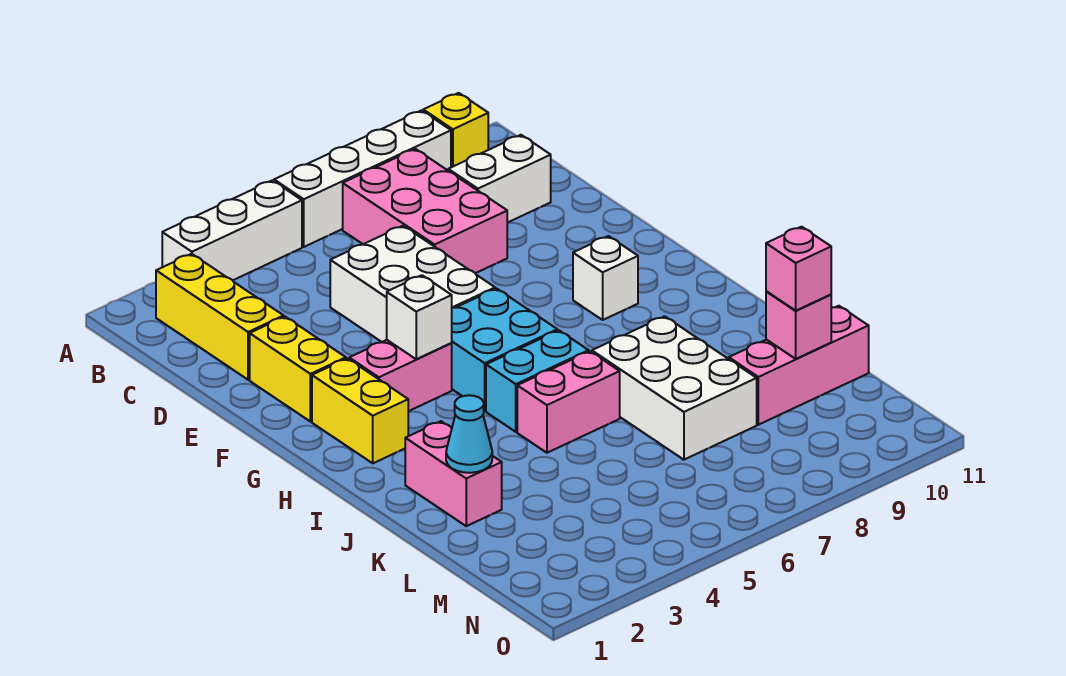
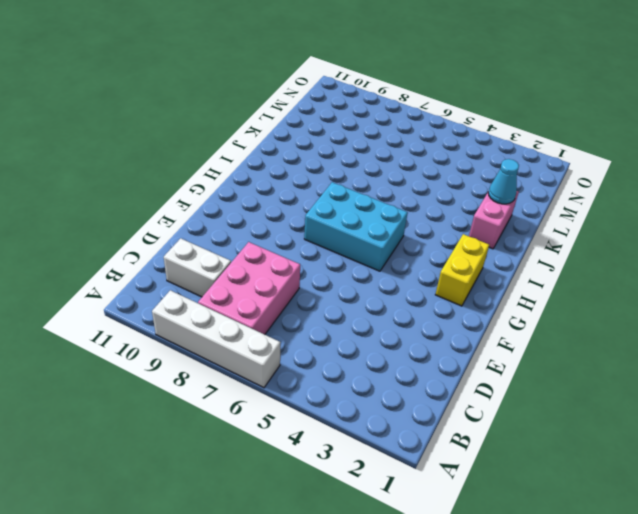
cyan 2x3 brick [304,182,408,271] -> cyan 2x2 brick [452,289,557,411]
none -> white 1x3 brick [162,180,302,280]
none -> yellow 1x1 brick [423,93,488,167]
none -> yellow 1x3 brick [156,254,284,380]

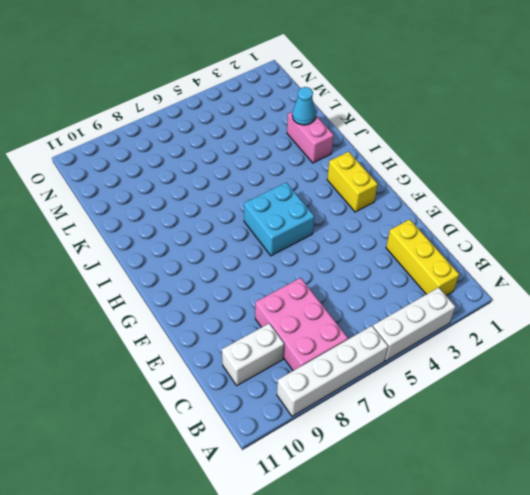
none -> yellow 1x1 brick [423,93,488,167]
none -> white 2x3 brick [330,226,495,342]
none -> yellow 1x2 brick [250,317,346,422]

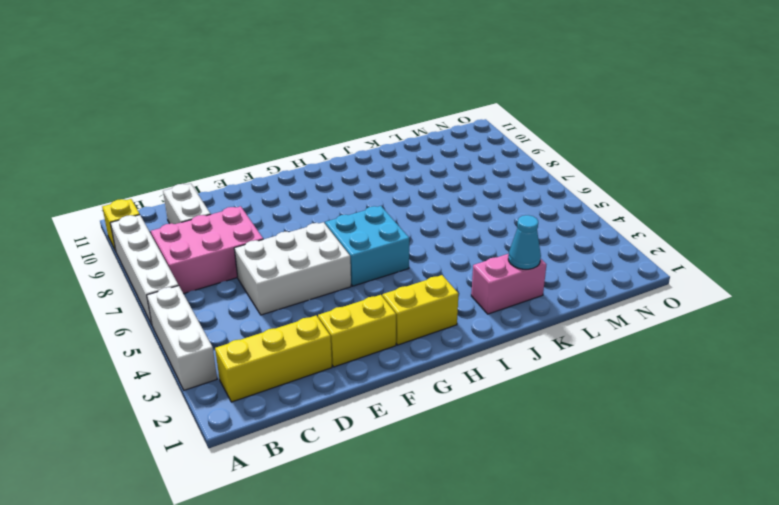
none -> pink 1x2 brick [349,340,452,411]
none -> white 1x1 brick [573,236,638,320]
none -> cyan 1x2 brick [486,330,589,432]

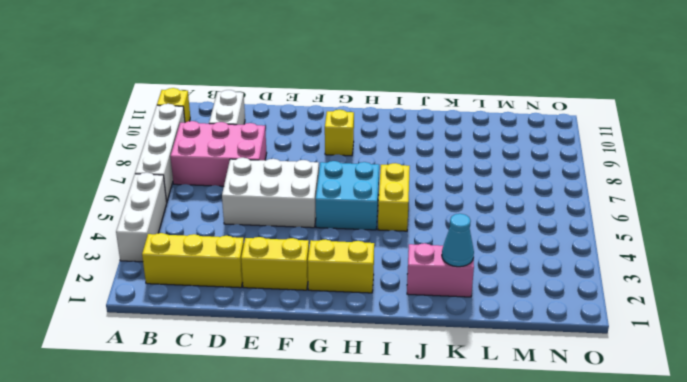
yellow 1x1 brick [325,110,354,156] -> white 1x1 brick [573,236,638,320]
yellow 1x2 brick [378,163,410,231] -> cyan 1x2 brick [486,330,589,432]
none -> pink 1x2 brick [349,340,452,411]
none -> pink 1x2 brick [517,351,620,453]
none -> white 2x3 brick [592,316,757,460]

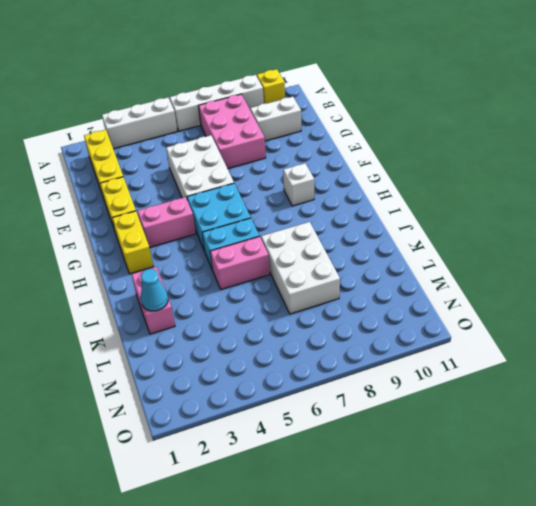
none -> pink 1x3 brick [729,306,869,425]
none -> white 1x1 brick [387,275,452,359]
none -> pink 1x1 brick [766,291,831,359]

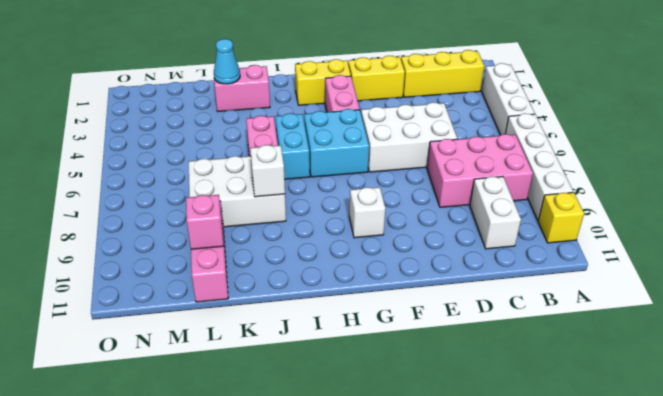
white 1x1 brick [250,145,285,197] -> white 1x1 brick moved to [387,275,452,359]
none -> pink 1x1 brick [766,227,831,311]

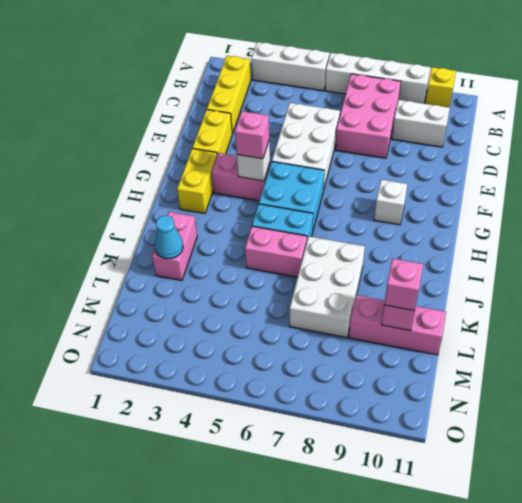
pink 1x1 brick [235,111,269,159] -> none

